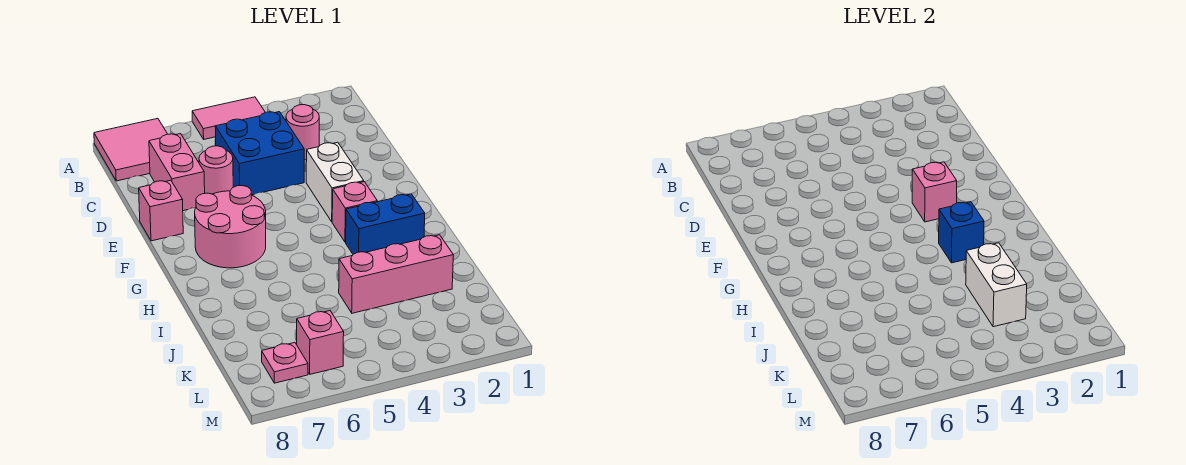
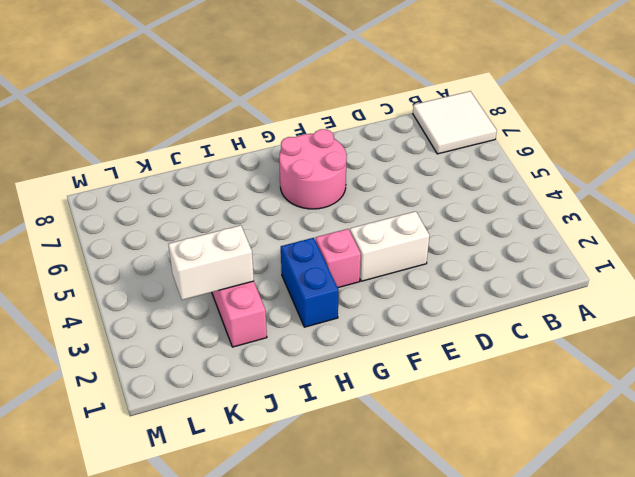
white 2x2 tile [413,91,497,154] -> pink 2x2 tile [94,119,167,181]
none -> pink 1x2 tile [192,97,265,139]
none -> pink 1x1 round brick [286,105,319,160]
none -> blue 2x2 brick [215,112,304,195]

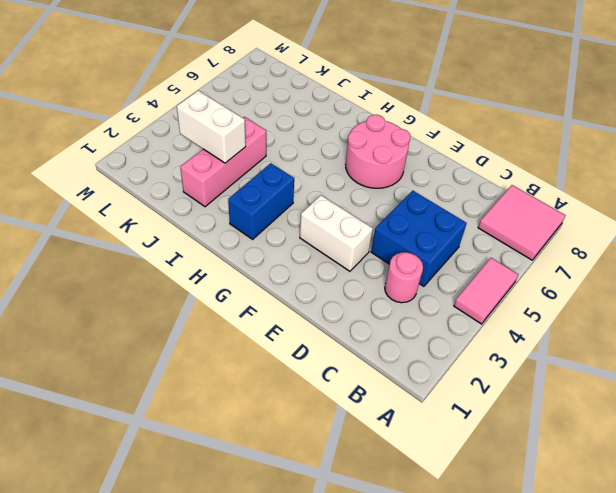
none -> pink 1x2 brick [149,134,205,211]
none -> pink 1x1 round brick [199,146,233,194]
none -> pink 1x1 brick [139,180,183,241]

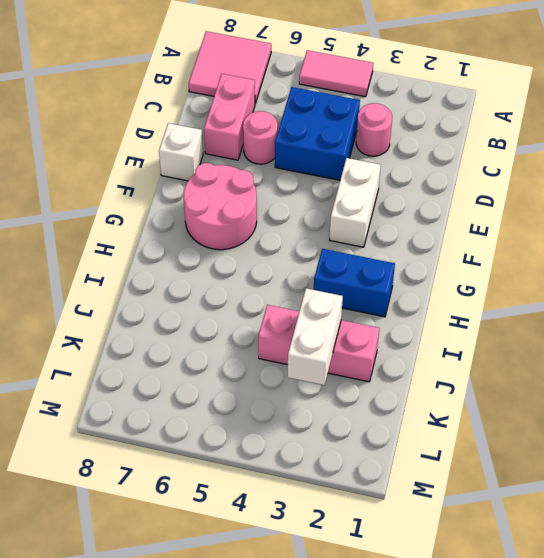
white 1x1 brick [159,123,203,181] -> pink 1x1 brick [139,180,183,241]
none -> pink 1x1 brick [332,182,377,242]
none -> pink 1x1 brick [297,311,344,374]
none -> pink 1x1 plate [262,343,308,383]

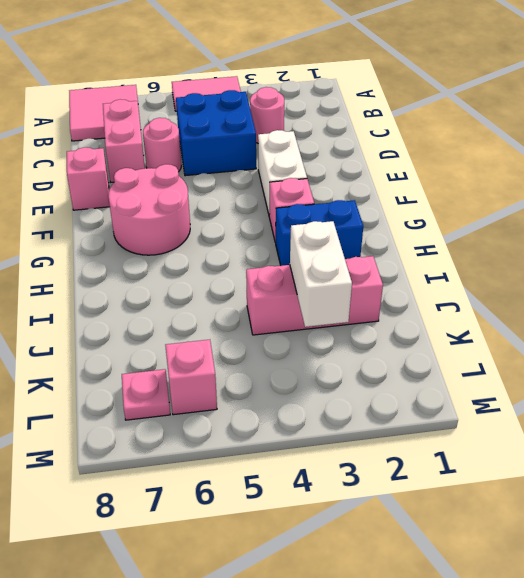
none -> pink 1x1 brick [912,162,957,222]
none -> blue 1x1 brick [939,202,984,263]

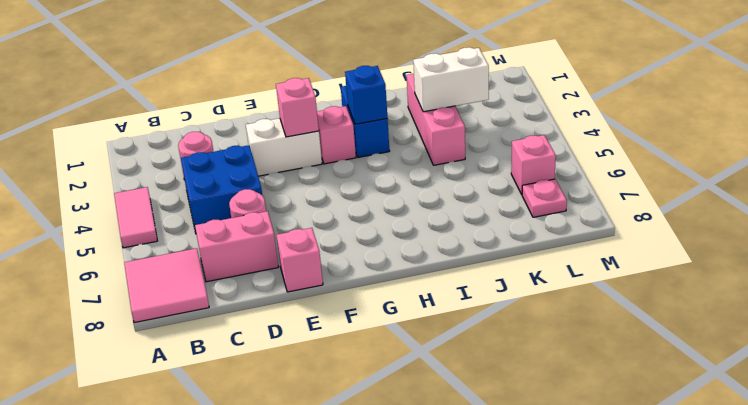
none -> pink 2x2 round brick [195,186,266,268]

